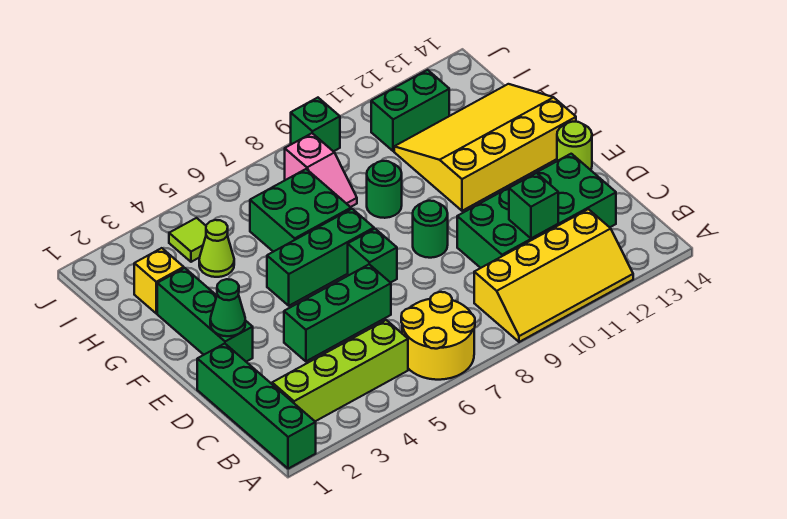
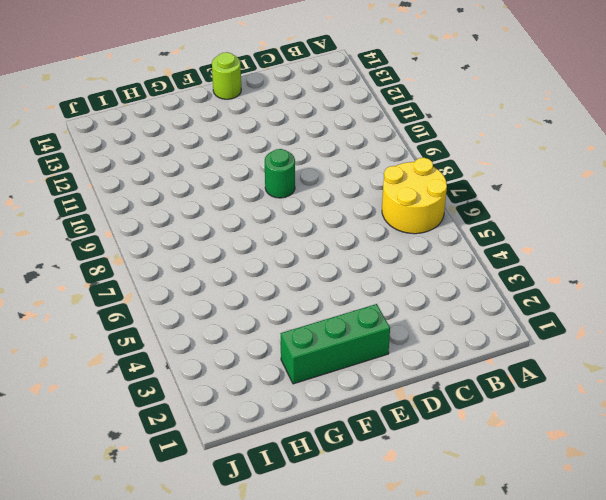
none -> green 1x4 brick [197,344,316,469]
none -> yellow 2x4 slope [474,209,633,342]
none -> lime 1x4 brick [272,320,408,421]

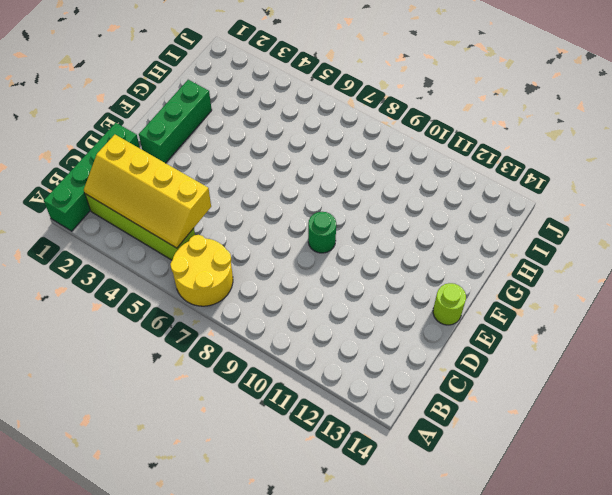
yellow 2x4 slope [84,135,211,248] -> yellow 2x4 slope moved to [474,209,633,342]
none -> green 2x4 brick [457,154,616,268]
none -> green 1x3 brick [284,264,391,361]
none -> green 1x1 brick [348,229,397,283]

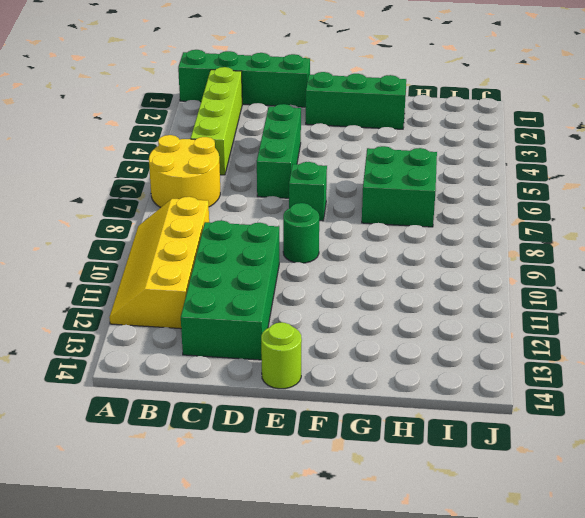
none -> green 1x3 brick [267,209,374,306]
none -> yellow 3x4 slope [394,84,576,211]
none -> green 1x1 round brick [367,161,402,218]

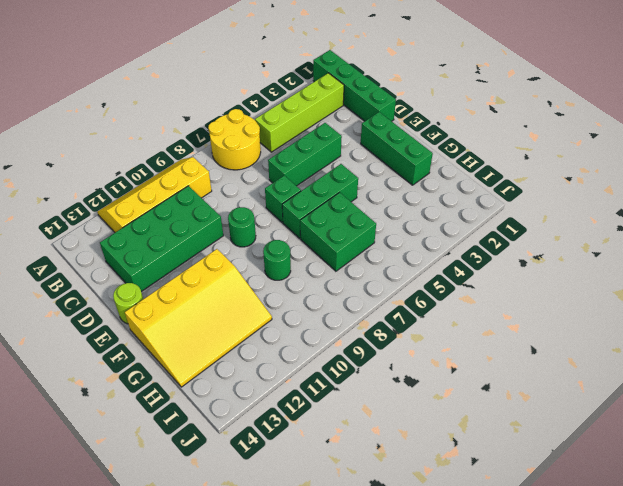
none -> yellow 1x1 brick [134,248,184,313]
none -> lime 1x1 cone [199,220,234,277]
none -> pink 1x2 slope [285,133,357,207]

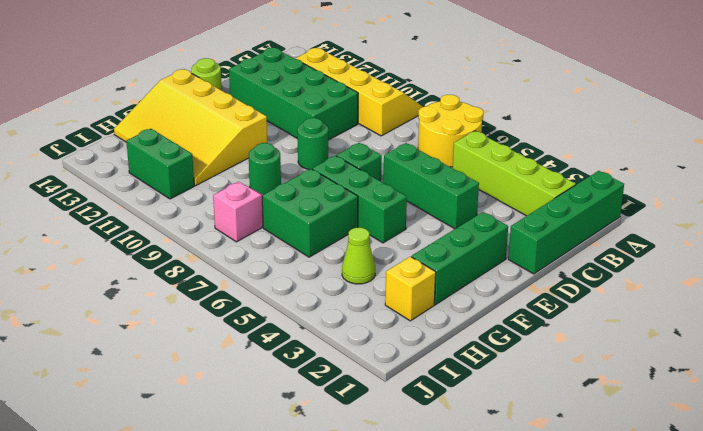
none -> lime 1x1 tile [169,218,206,262]
none -> green 1x1 brick [291,98,340,152]
none -> green 1x1 brick [509,173,558,239]

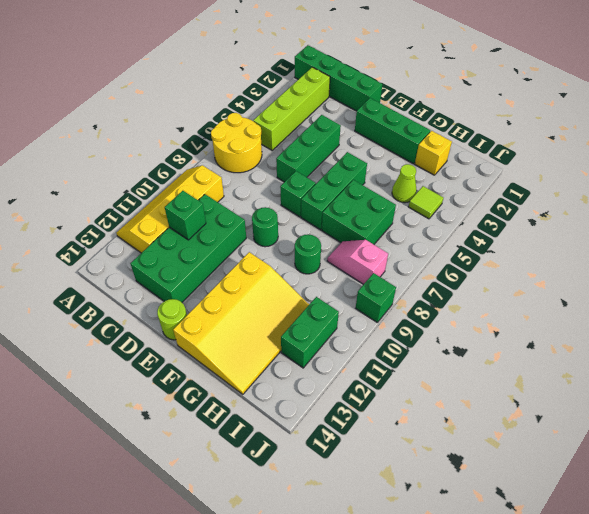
none -> green 1x1 cone [210,279,245,336]

